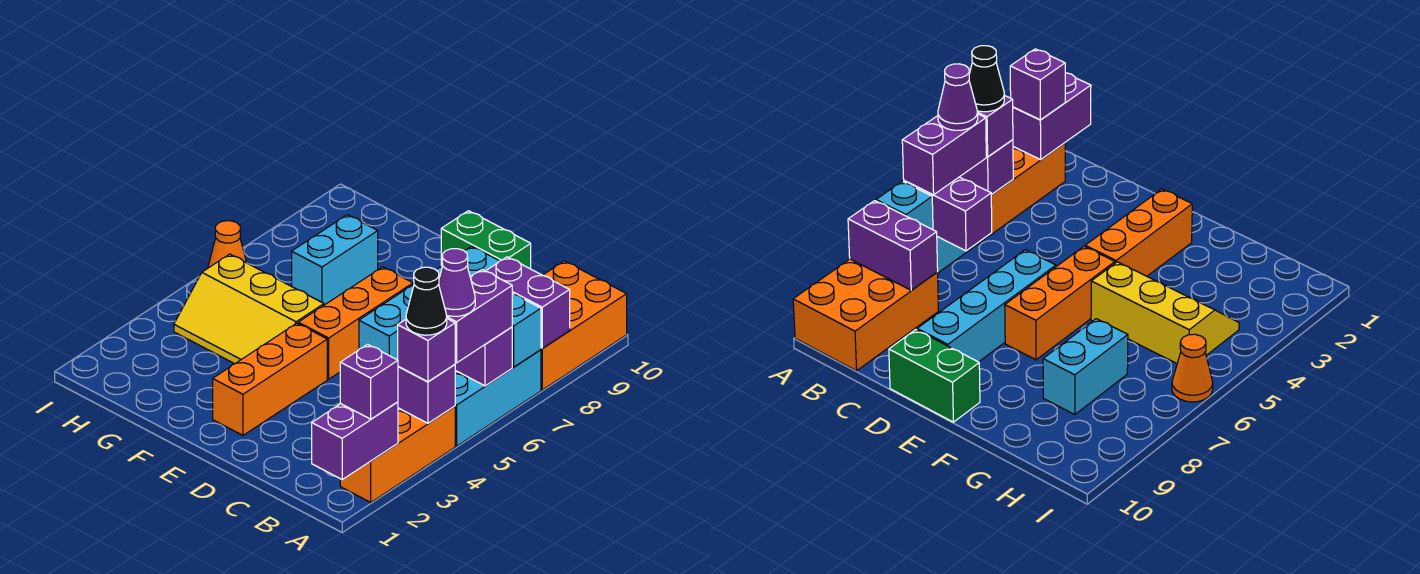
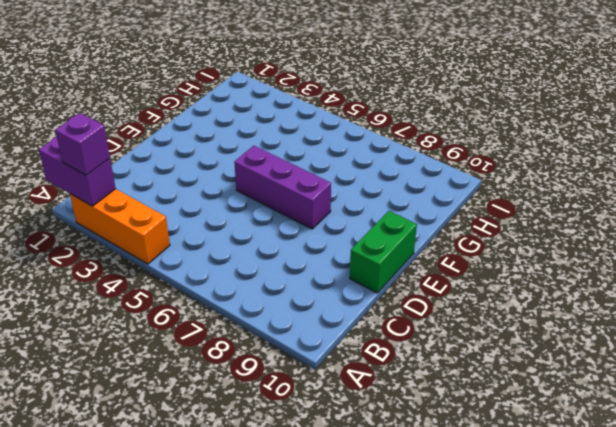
purple 1x3 brick [234,146,331,229] -> orange 1x3 brick [298,267,413,379]
none -> cyan 1x3 brick [455,350,541,446]
none -> orange 2x3 brick [541,261,627,390]
none -> cyan 1x4 brick [359,246,499,360]

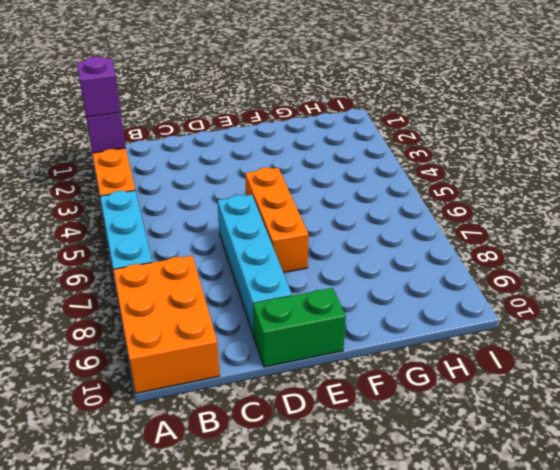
none -> orange 1x3 brick [213,323,327,435]
none -> yellow 2x3 slope [174,254,324,364]
none -> cyan 1x2 brick [292,215,378,305]

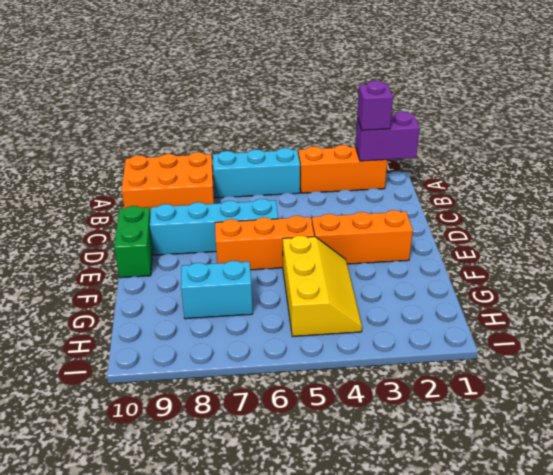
none -> orange 1x1 cone [208,221,247,268]
none -> purple 1x1 brick [398,364,455,423]
none -> purple 1x2 brick [455,327,512,386]

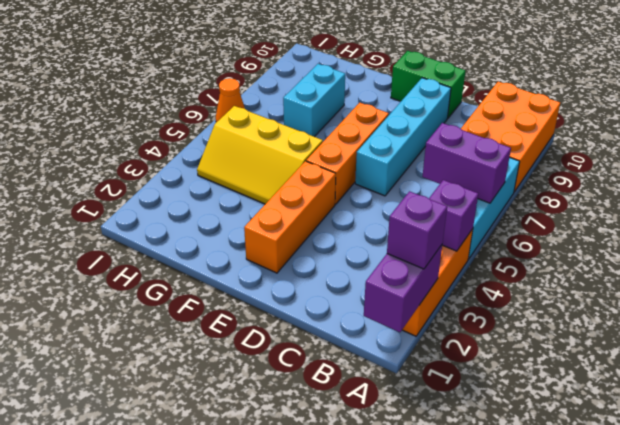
none -> cyan 1x1 brick [512,293,541,367]
none -> purple 1x2 brick [486,257,570,348]
none -> purple 1x1 brick [398,319,455,382]

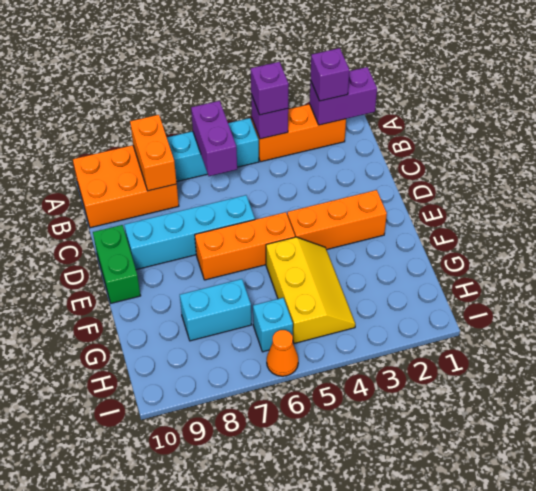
orange 1x2 brick [130,115,177,191] -> purple 1x2 brick [486,257,570,348]
cyan 1x1 brick [253,298,293,352] -> cyan 1x1 brick moved to [512,293,541,367]
none -> purple 1x2 brick [446,270,512,363]
none -> black 1x1 cone [406,267,447,335]
none -> purple 1x1 cone [439,249,475,316]

